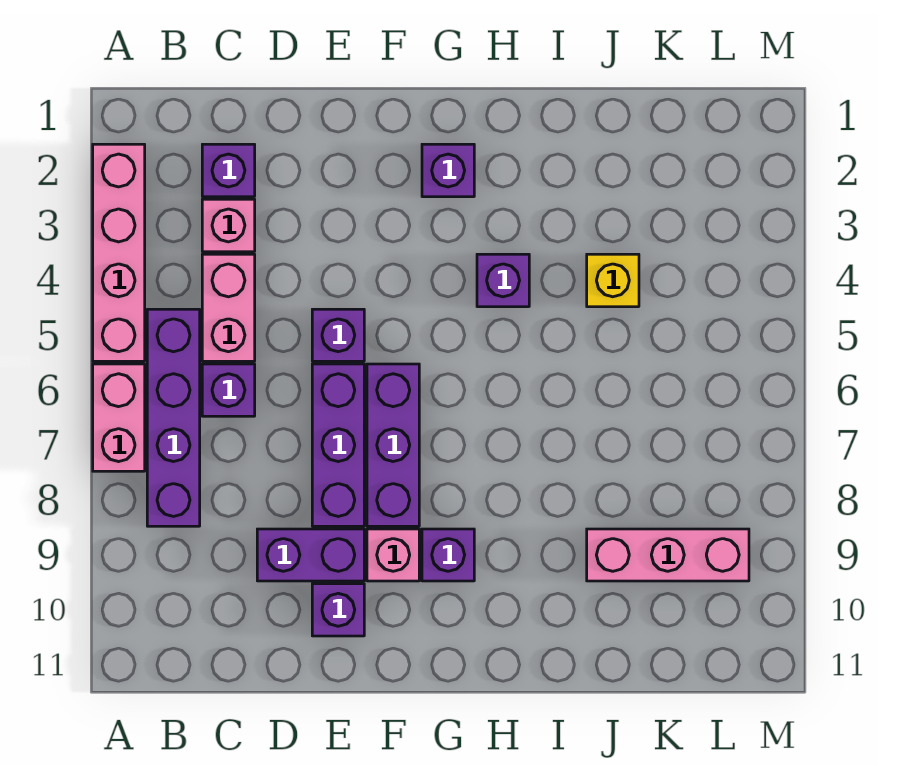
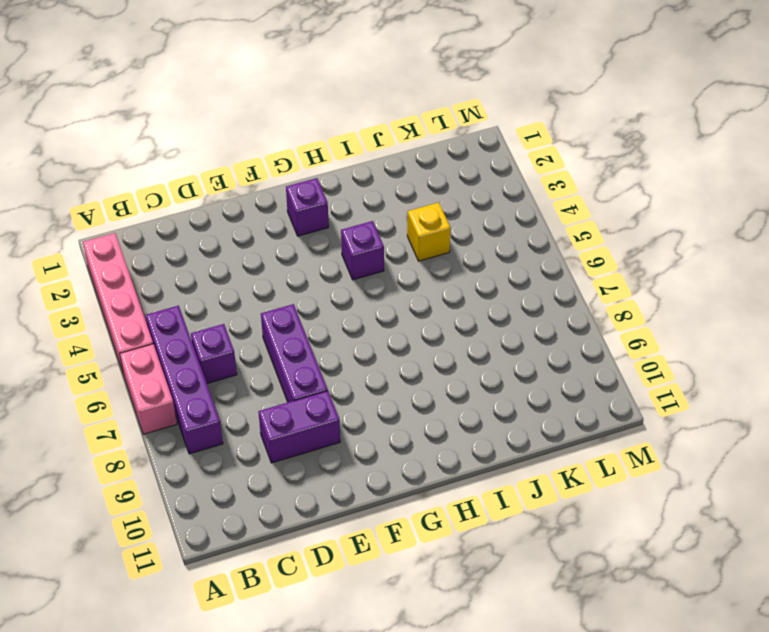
none -> purple 1x1 brick [202,144,255,197]
none -> pink 1x1 brick [202,199,255,252]
none -> pink 1x2 brick [202,254,255,361]

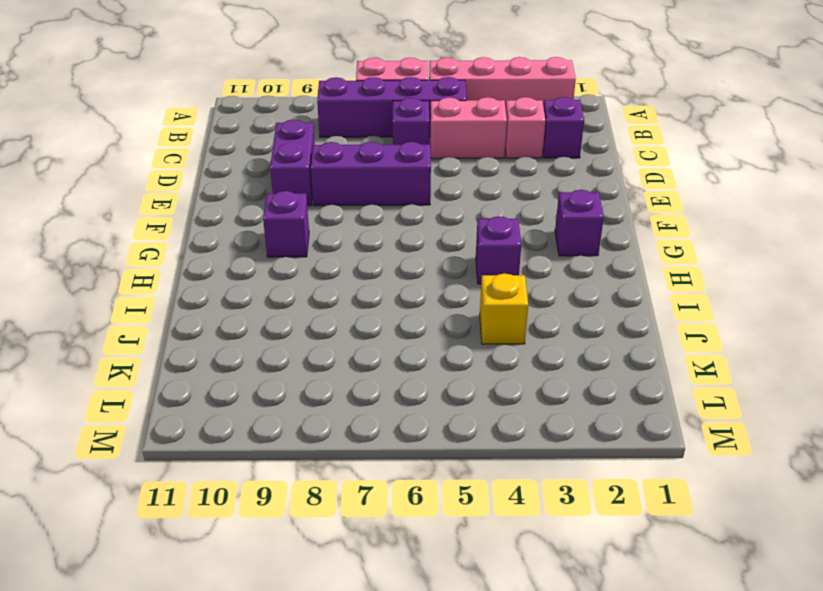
none -> purple 1x1 brick [312,309,364,361]
none -> purple 1x1 brick [312,584,364,636]
none -> purple 1x3 brick [367,364,419,526]

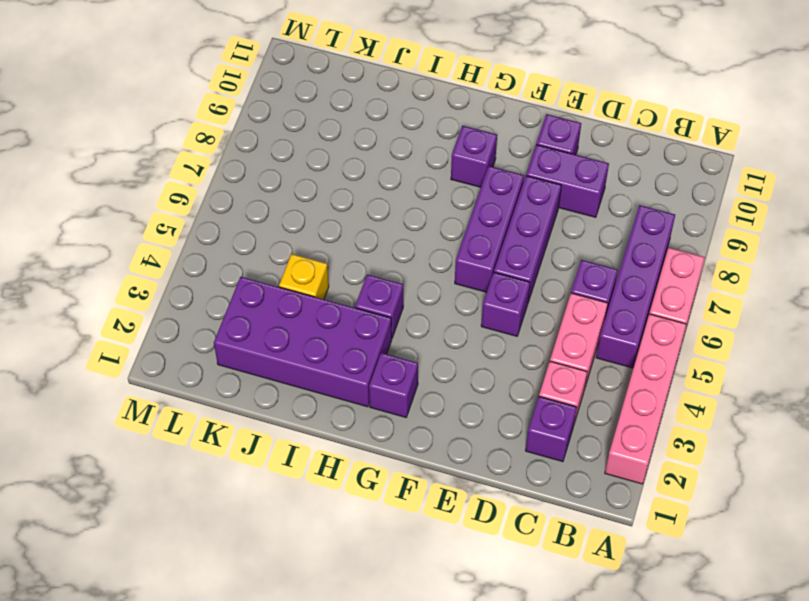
purple 2x4 brick [214,277,392,407] -> none
none -> pink 1x1 brick [367,529,419,581]
none -> pink 1x3 brick [587,529,749,581]

